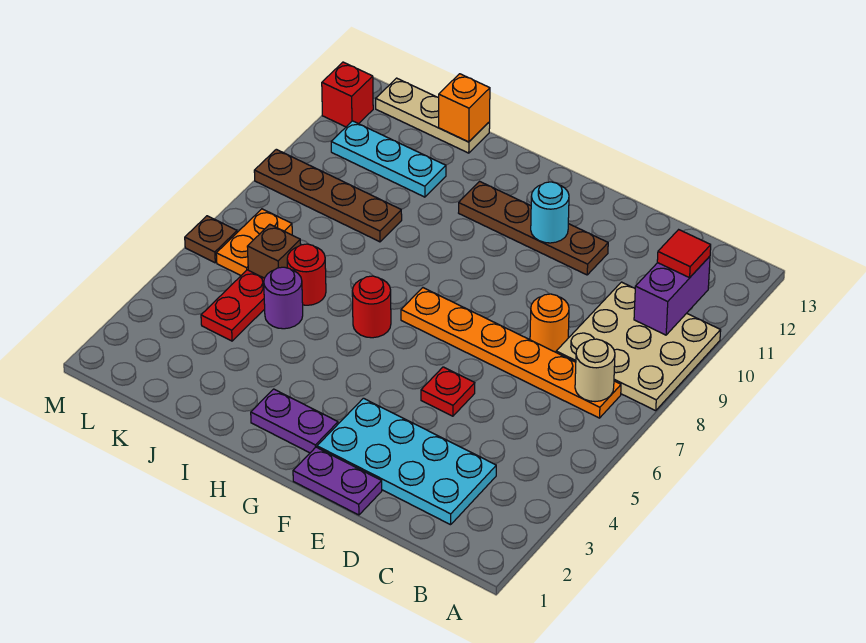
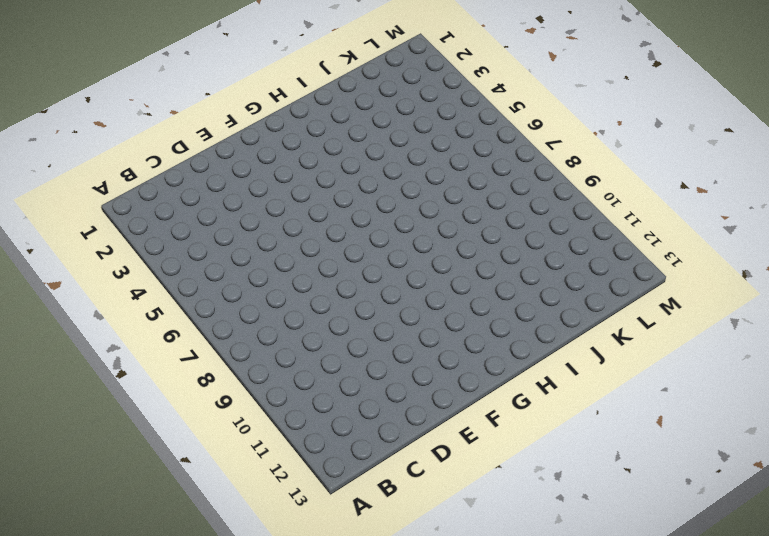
none -> tan 3x3 plate [556,282,721,411]
none -> orange 1x6 plate [401,288,621,418]
none -> cyan 2x4 plate [317,398,496,525]

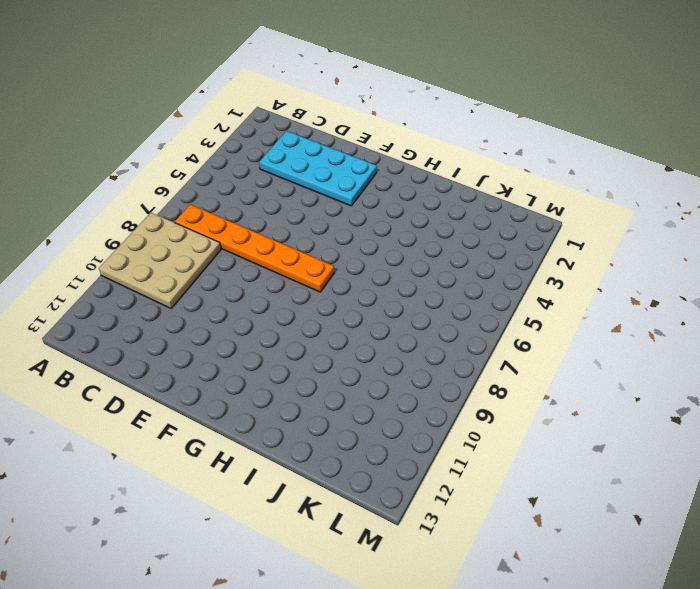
none -> orange 1x1 round brick [530,294,569,352]
none -> purple 1x2 plate [293,447,382,515]
none -> red 1x1 plate [421,367,475,416]

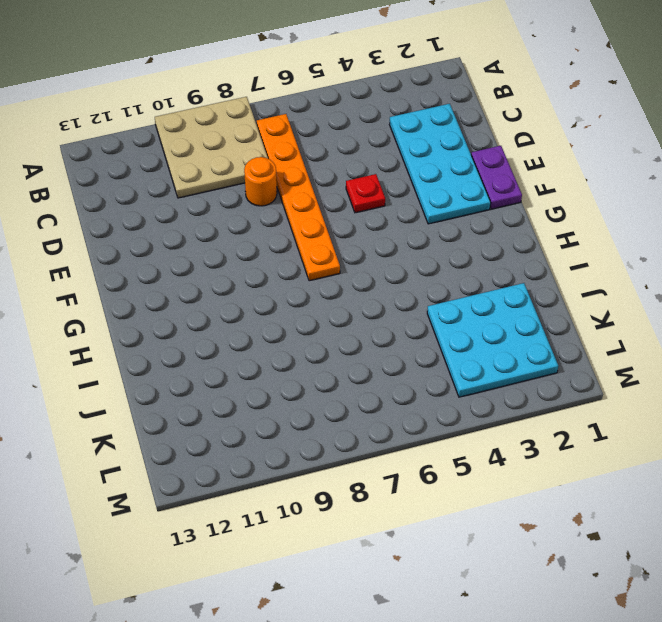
cyan 3x3 plate [427,283,558,397] -> red 1x2 plate [201,270,265,341]
none -> brown 1x4 plate [459,181,608,275]
none -> purple 1x2 plate [251,389,338,453]
none -> red 1x1 round brick [352,276,391,338]

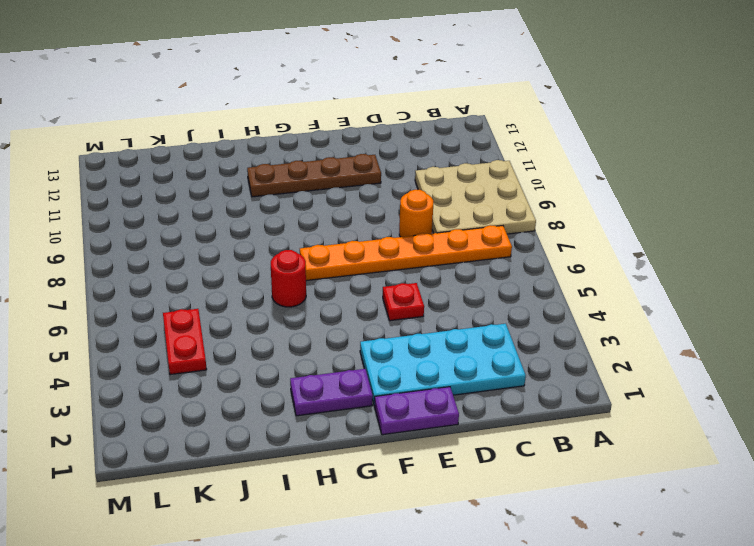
none -> purple 1x1 round brick [264,267,303,329]
none -> red 1x1 round brick [287,244,326,305]
none -> brown 1x4 plate [254,149,402,242]

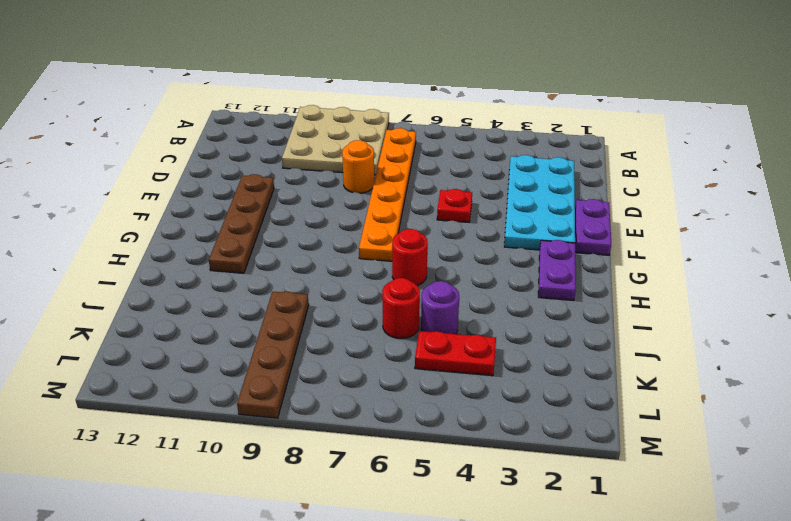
none -> cyan 1x3 plate [331,121,446,197]
none -> tan 1x3 plate [376,78,490,153]
none -> brown 1x1 brick [247,224,301,278]

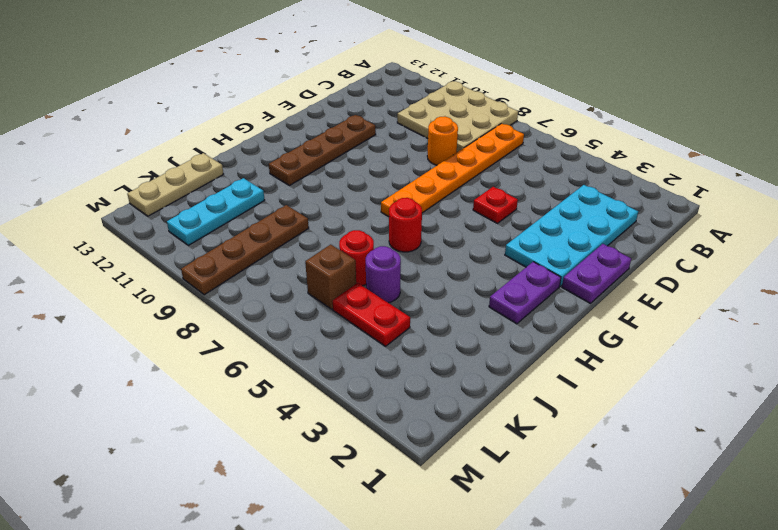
none -> orange 1x2 plate [216,209,292,275]
none -> brown 1x1 plate [185,216,237,263]
none -> red 1x1 brick [322,62,373,127]

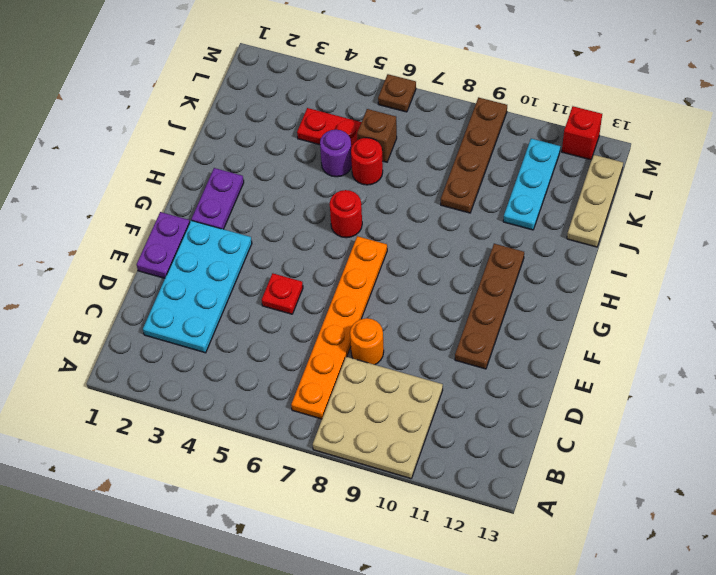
none -> orange 1x2 plate [216,209,292,275]
none -> tan 1x1 round brick [575,339,615,402]
none -> purple 1x2 brick [634,256,710,335]

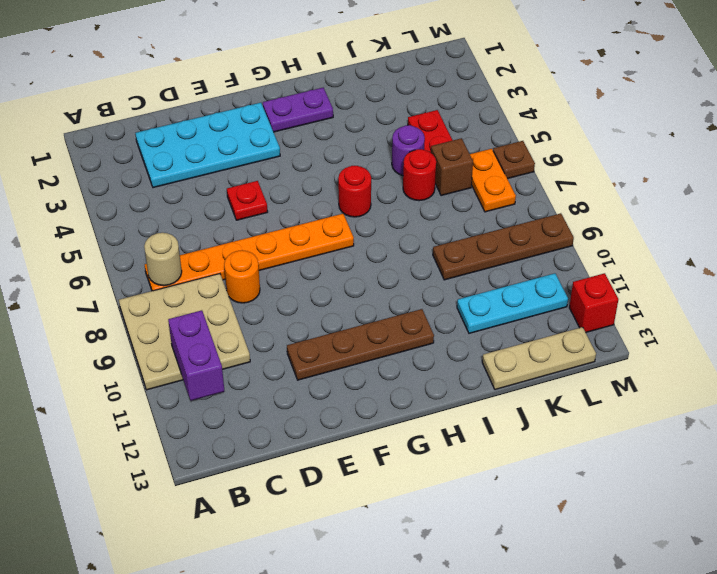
none -> purple 1x2 plate [293,447,382,515]
none -> cyan 1x1 round brick [531,182,569,243]
none -> orange 1x1 brick [439,74,490,142]

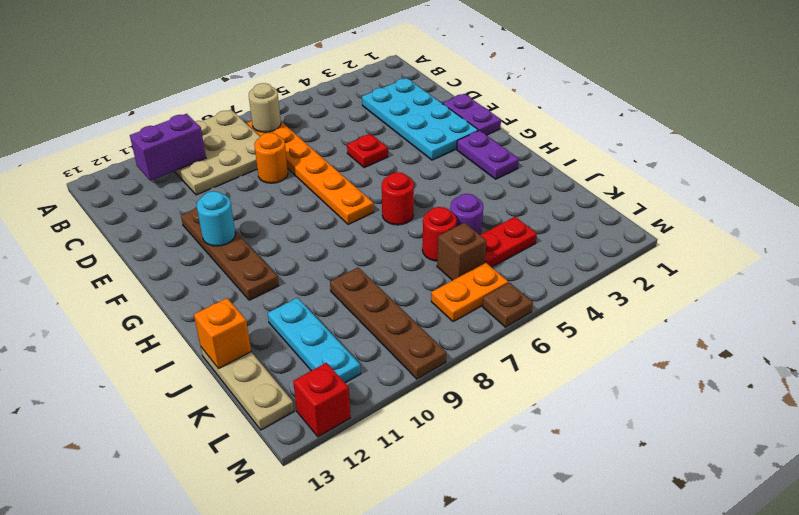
none -> red 1x1 tile [657,230,711,278]

